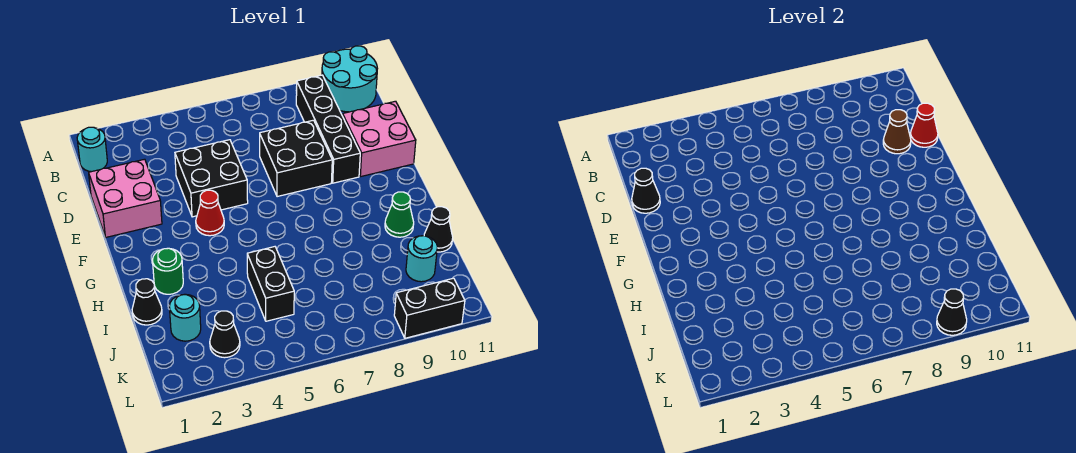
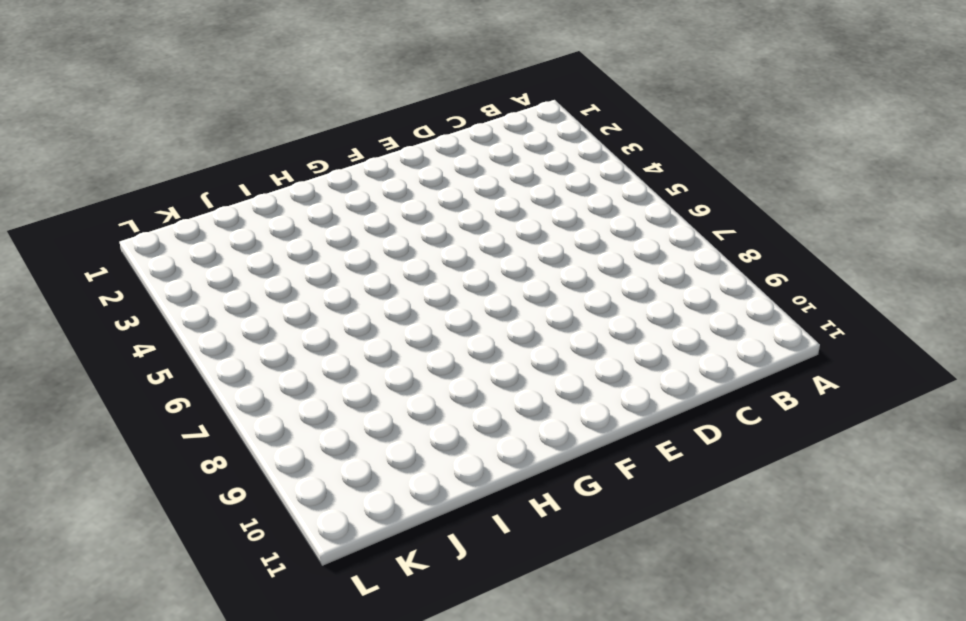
none -> cyan 2x2 round brick [322,46,378,112]
none -> cyan 1x1 round brick [77,127,107,172]
none -> black 1x4 brick [296,75,360,183]

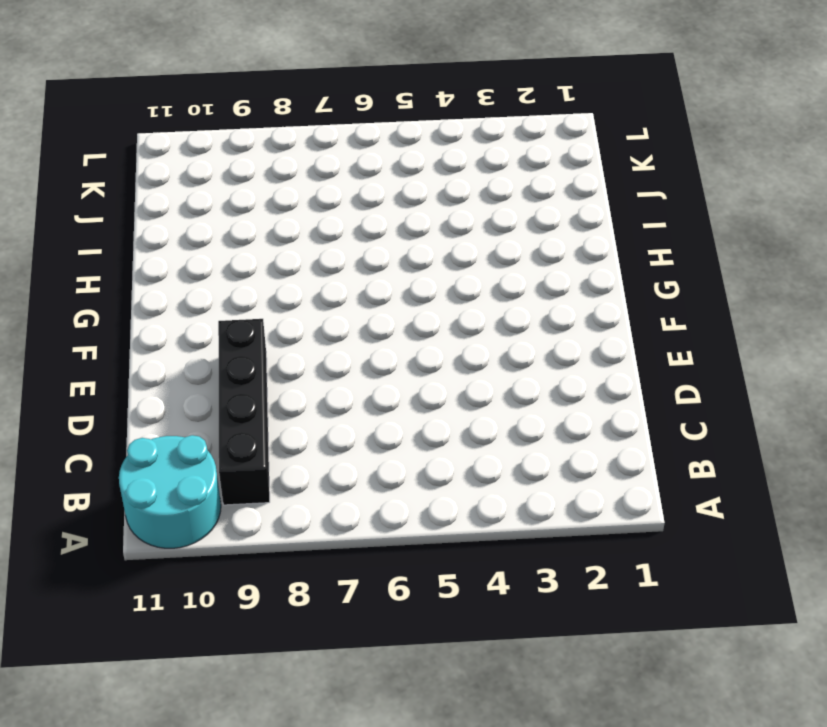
none -> cyan 1x1 round brick [77,127,107,172]
none -> pink 2x2 brick [89,159,162,237]
none -> black 2x2 brick [175,140,248,217]

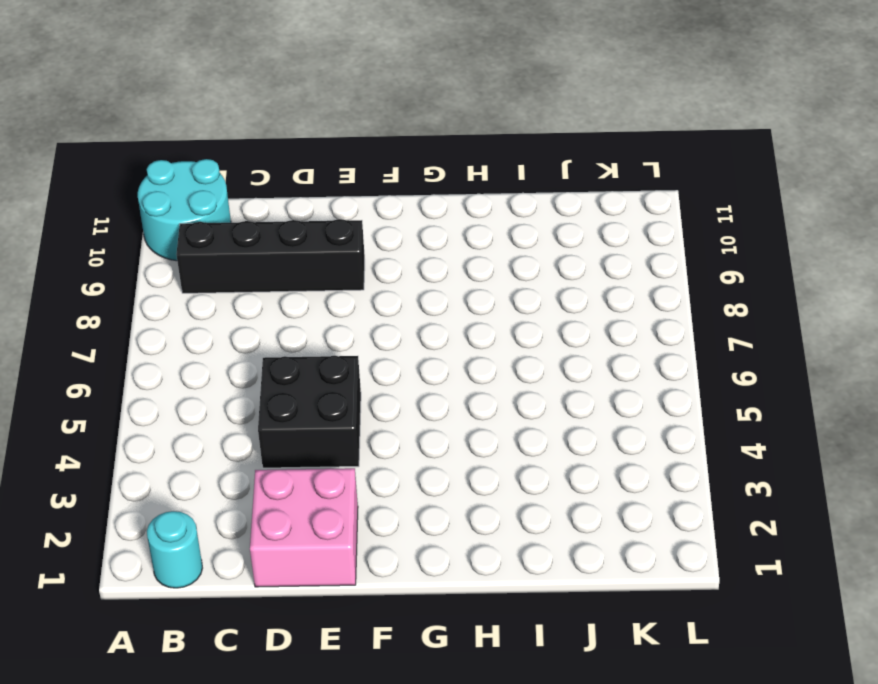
none -> black 2x2 brick [260,120,332,197]
none -> pink 2x2 brick [343,101,416,177]
none -> red 1x1 cone [196,190,224,236]

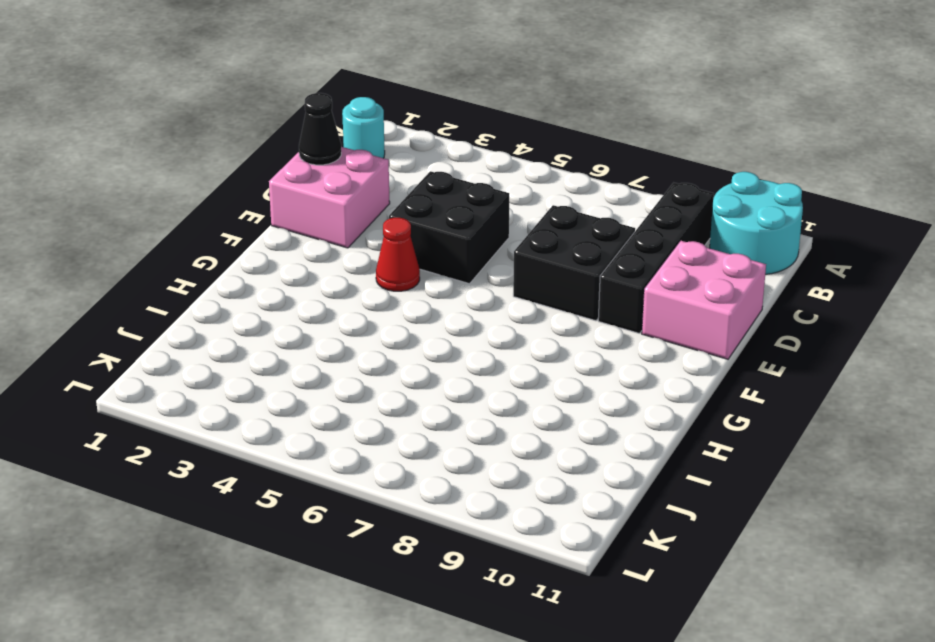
none -> green 1x1 round brick [152,248,183,294]
none -> green 1x1 cone [385,192,414,237]
none -> black 1x1 cone [132,279,162,325]

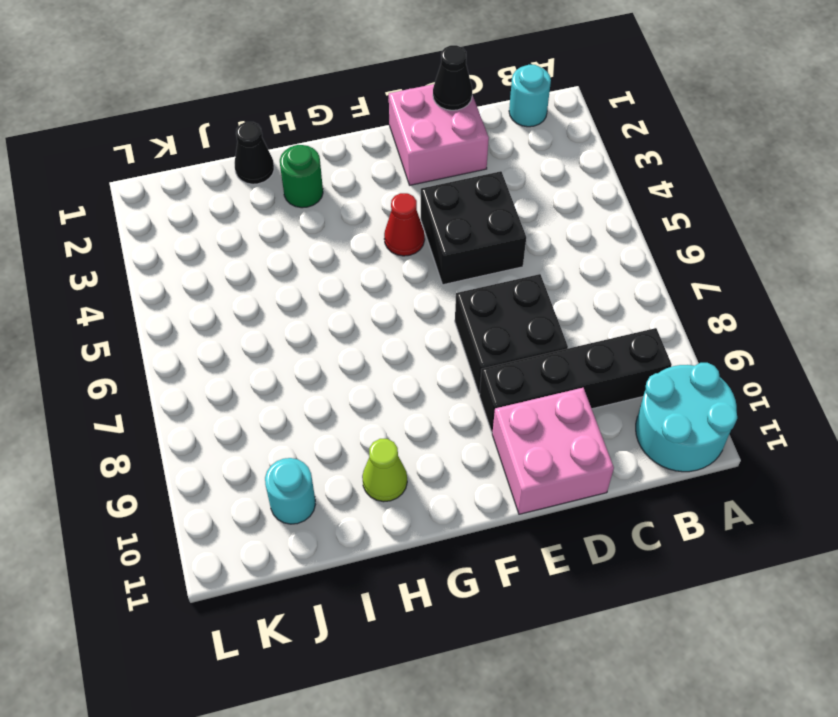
lime 1x1 cone [362,439,407,502] -> green 1x1 cone [385,192,414,237]
none -> black 1x2 brick [247,247,294,321]
none -> black 1x1 cone [424,207,453,252]
none -> cyan 1x1 round brick [169,294,201,341]

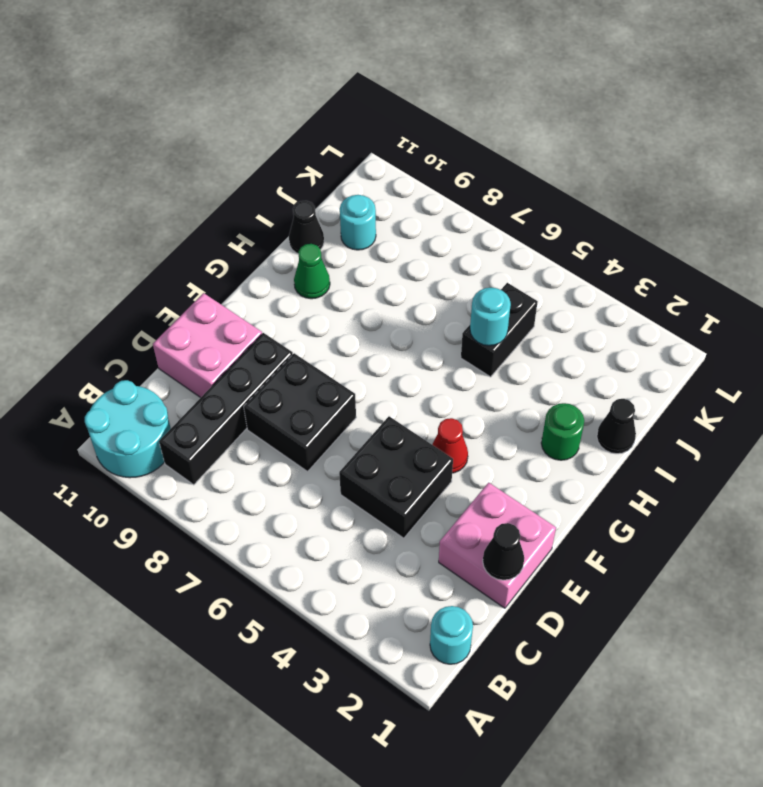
cyan 1x1 round brick [470,288,511,346] -> cyan 1x1 round brick moved to [169,294,201,341]
none -> black 1x1 cone [210,311,240,358]
none -> black 1x2 brick [394,278,465,338]
none -> brown 1x1 cone [883,110,911,154]

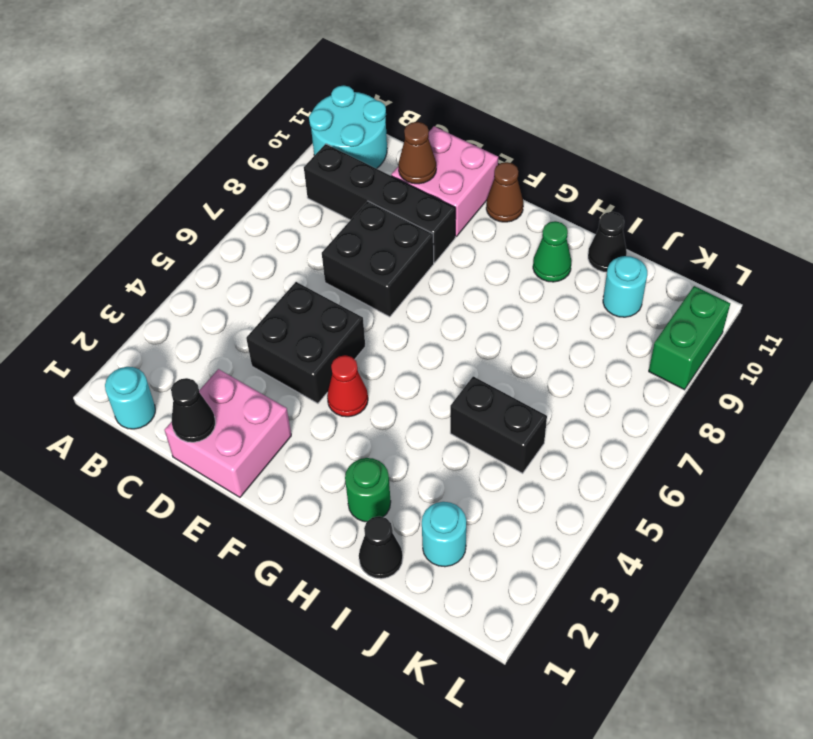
brown 1x1 cone [486,162,523,222] -> none
green 1x2 brick [649,286,730,390] -> black 1x2 brick [394,278,465,338]
none -> black 1x1 cone [210,311,240,358]
none -> red 1x1 cone [910,103,938,147]
none -> black 1x1 cone [937,289,967,335]

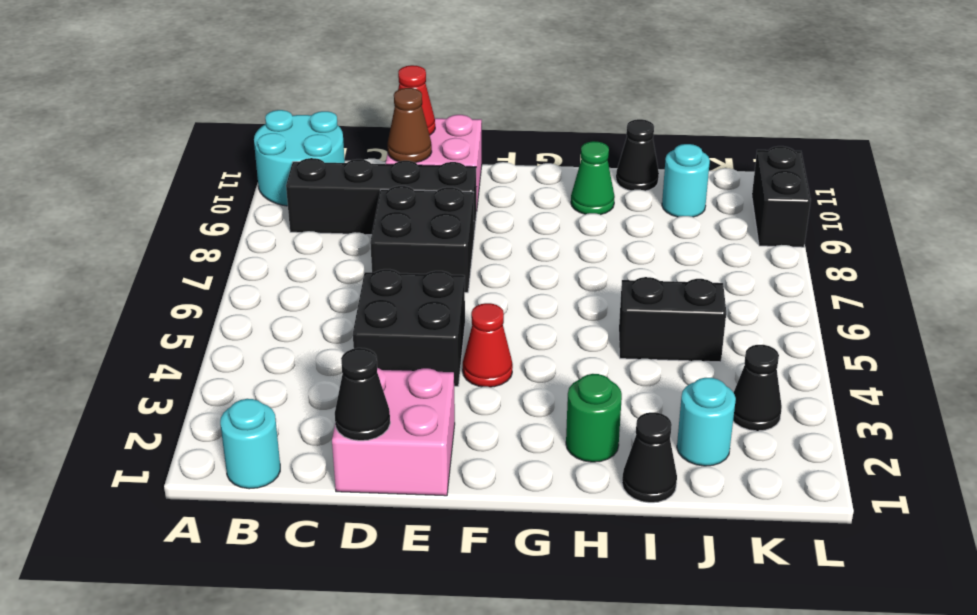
none -> black 1x1 cone [937,289,967,335]

